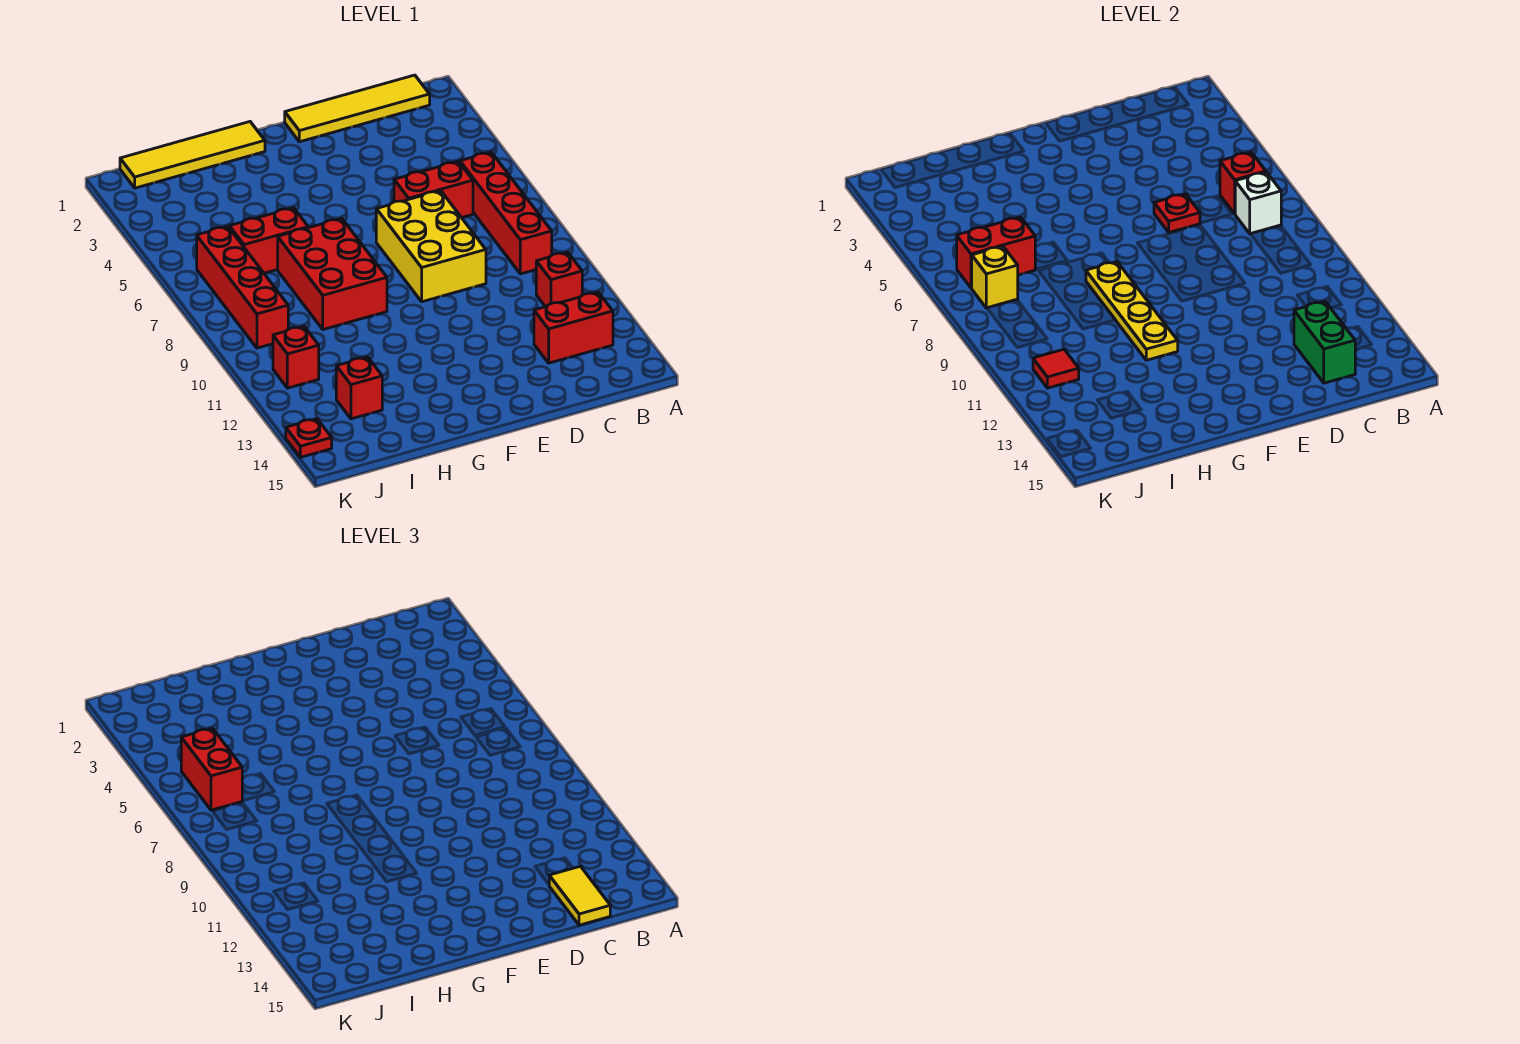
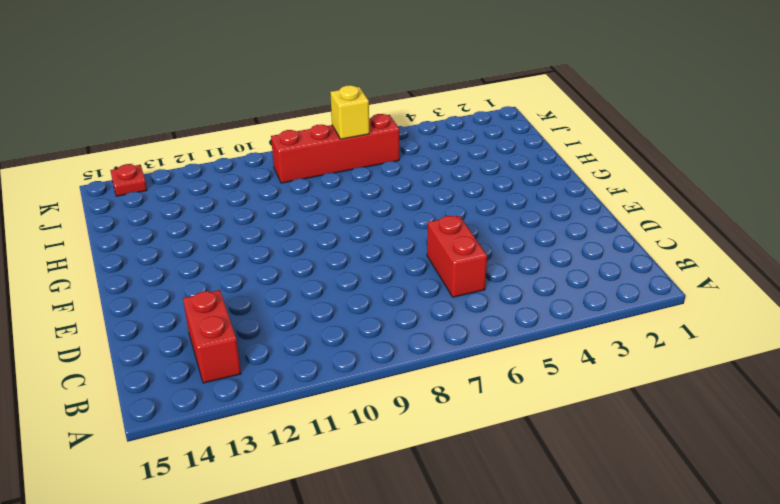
none -> yellow 1x4 tile [285,75,430,142]
none -> red 1x4 brick [460,152,552,274]
none -> red 1x1 brick [536,252,582,307]

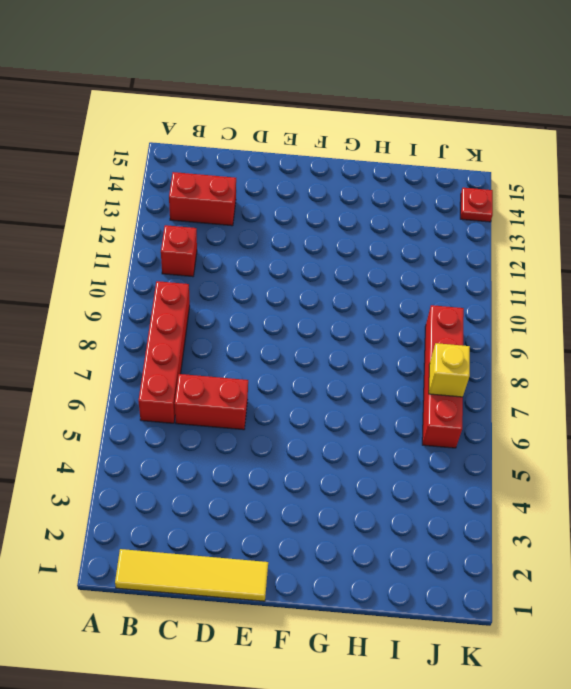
none -> yellow 2x3 brick [376,191,486,302]
none -> yellow 1x4 tile [120,122,265,188]
none -> red 2x3 brick [278,218,387,330]

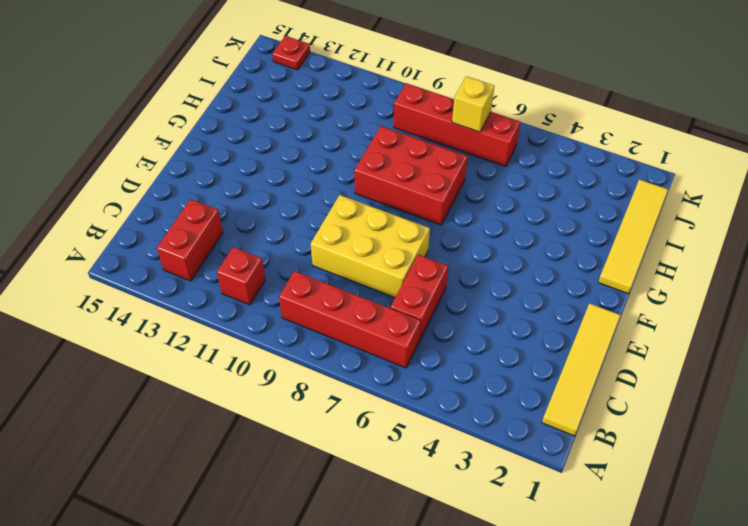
none -> red 1x2 brick [229,208,308,273]
none -> red 1x1 brick [336,357,382,419]
none -> red 1x1 brick [273,326,319,388]

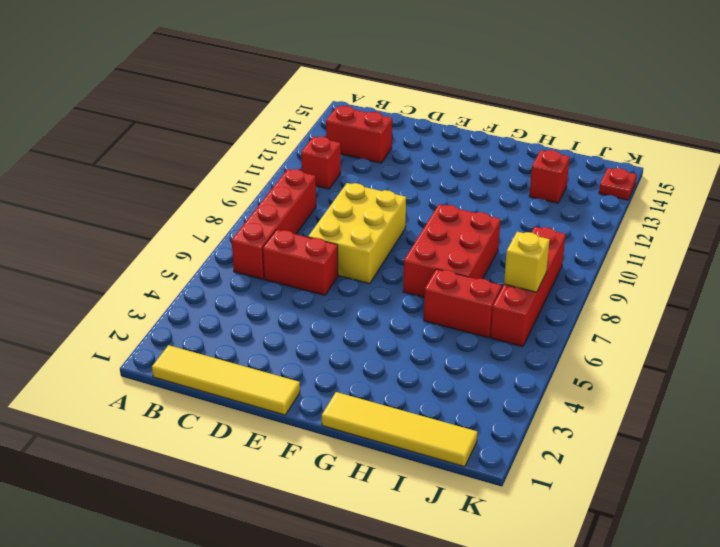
none -> red 1x1 brick [273,326,319,388]
none -> red 1x1 brick [1220,152,1266,214]
none -> white 1x1 brick [1235,172,1281,234]

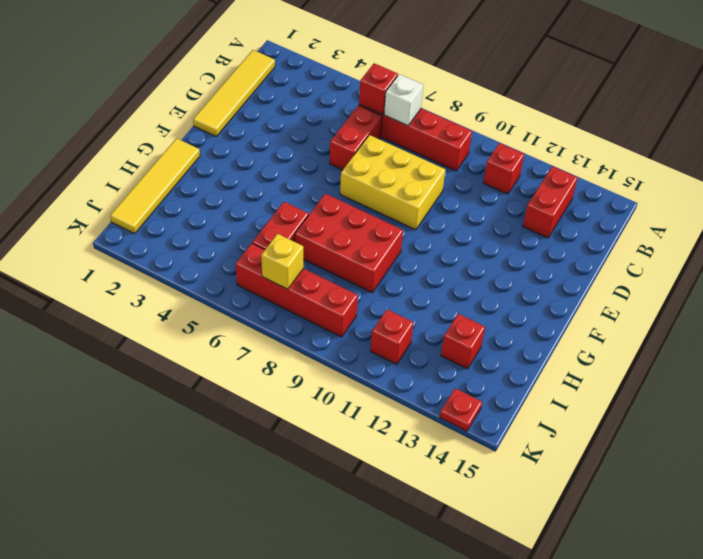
none -> green 1x2 brick [1294,301,1356,383]
none -> red 1x1 plate [1154,194,1200,232]
none -> yellow 1x4 plate [1086,262,1178,360]

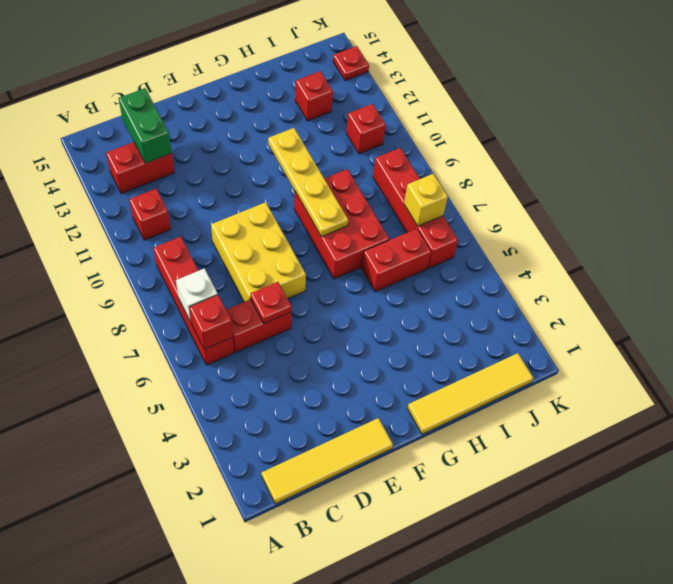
none -> red 1x2 brick [957,217,1036,288]
none -> red 1x1 tile [1033,349,1079,388]
none -> yellow 1x2 tile [549,866,610,925]

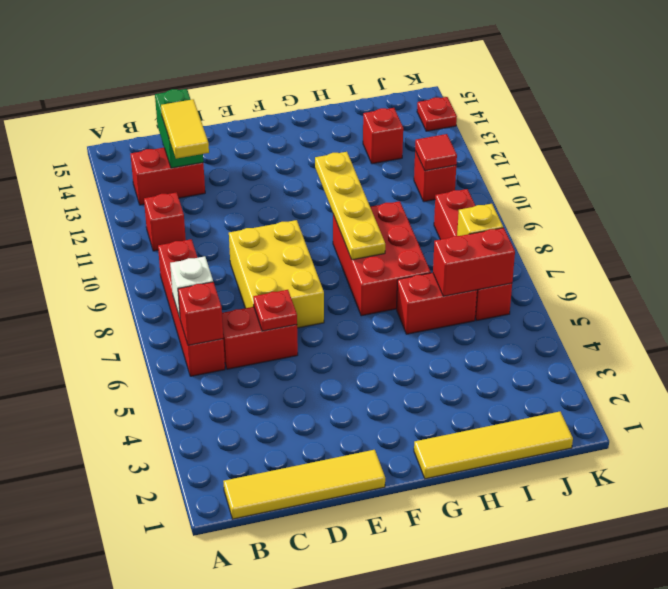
yellow 1x2 tile [161,99,209,159] -> yellow 1x2 tile moved to [549,866,610,925]
none -> red 1x2 brick [181,728,242,810]

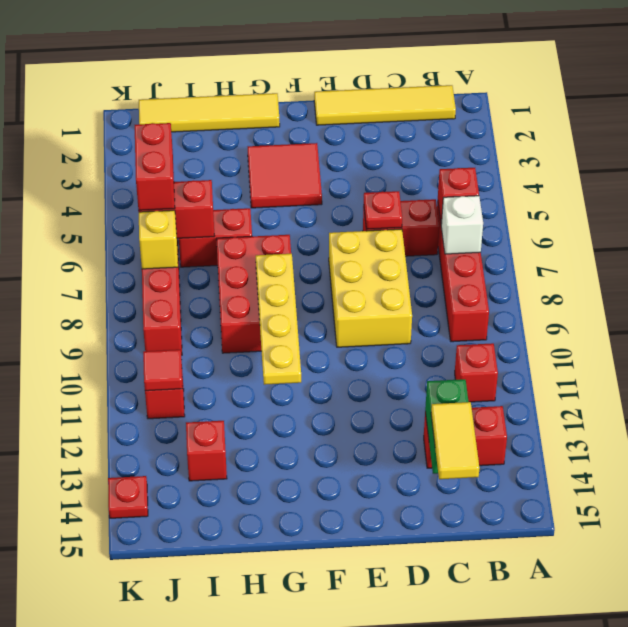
red 2x2 tile [248,143,322,208] -> none

